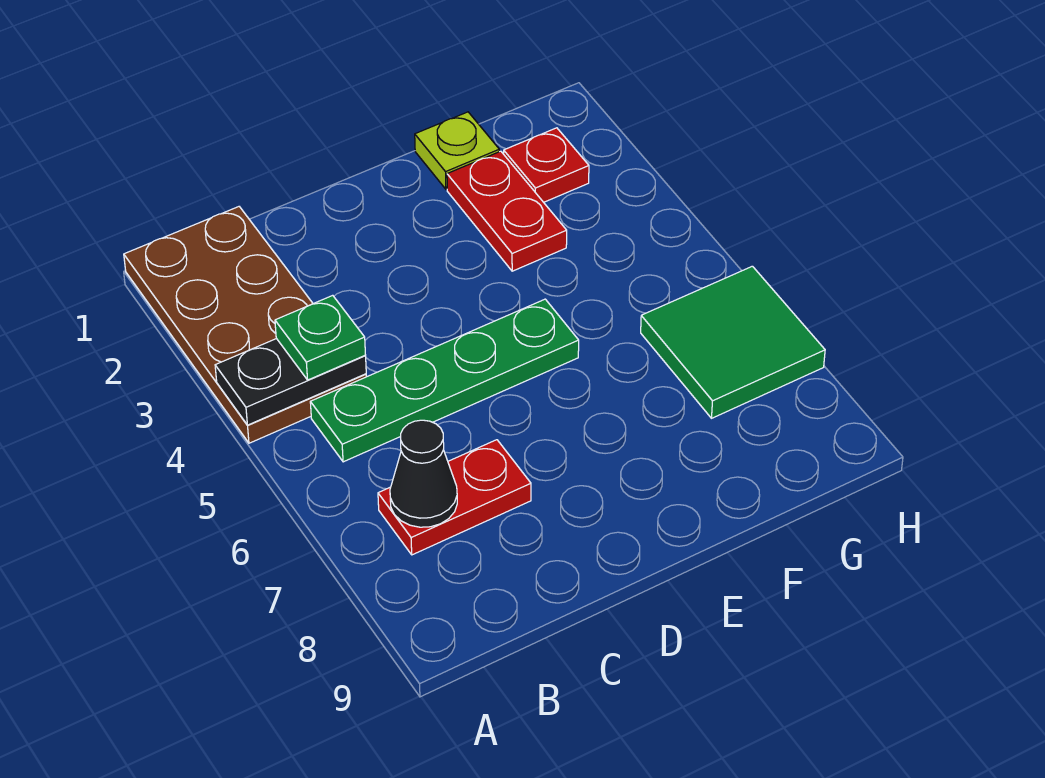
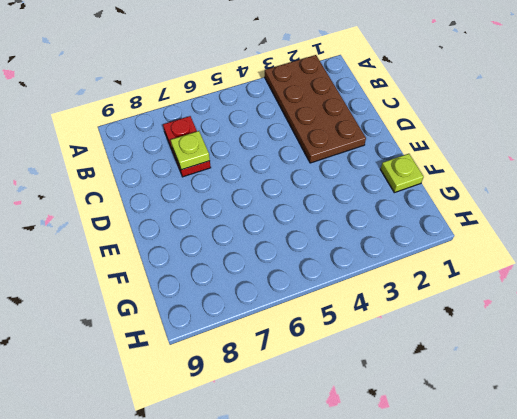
brown 2x4 plate [265,55,366,163] -> brown 2x4 plate turned to [124,207,367,443]
lime 1x1 plate [171,131,210,170] -> none
none -> green 1x4 plate [310,299,579,462]
none -> red 1x2 plate [447,151,567,271]

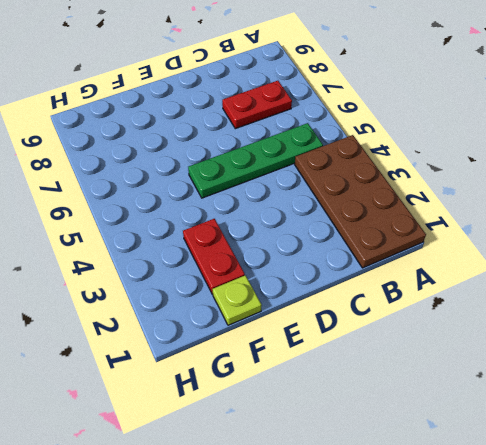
none -> red 1x1 plate [504,128,589,202]
none -> green 2x2 tile [641,266,825,418]

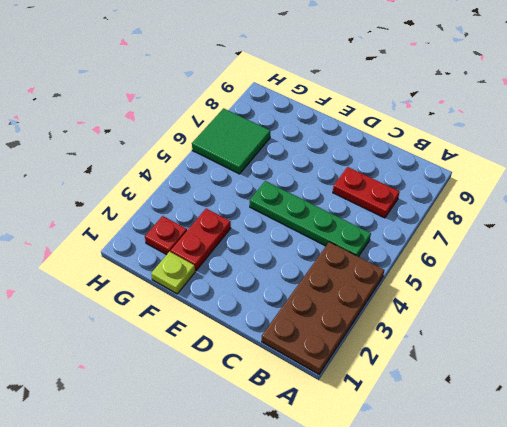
none -> black 1x2 plate [215,339,366,425]
none -> black 1x1 cone [390,420,457,527]

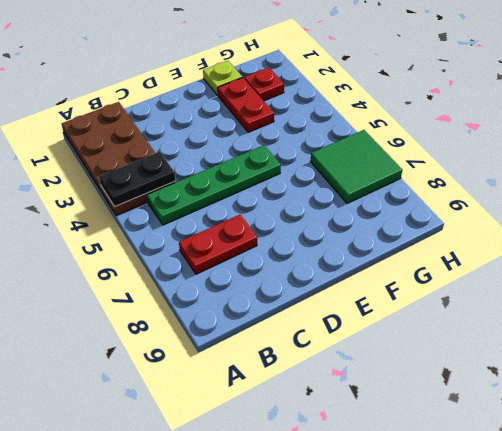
none -> black 1x1 cone [390,420,457,527]
none -> green 1x1 plate [275,295,365,380]

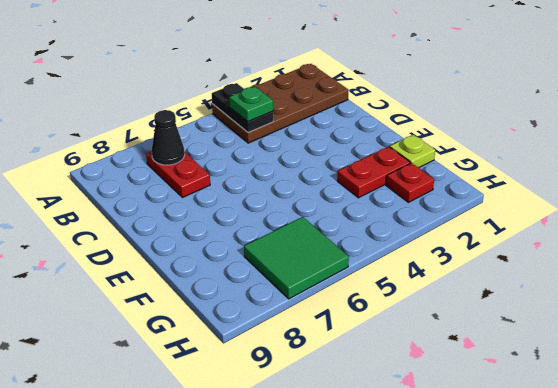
none -> green 1x4 plate [310,299,579,462]

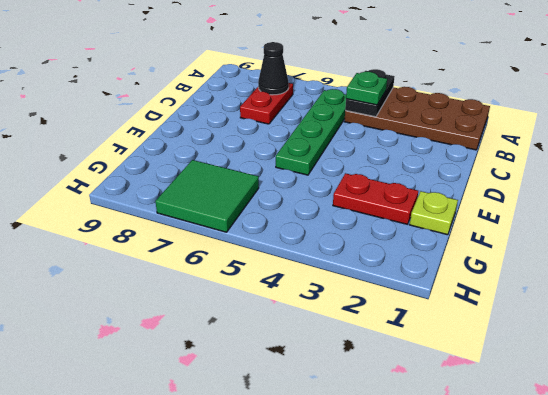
none -> red 1x1 plate [504,128,589,202]

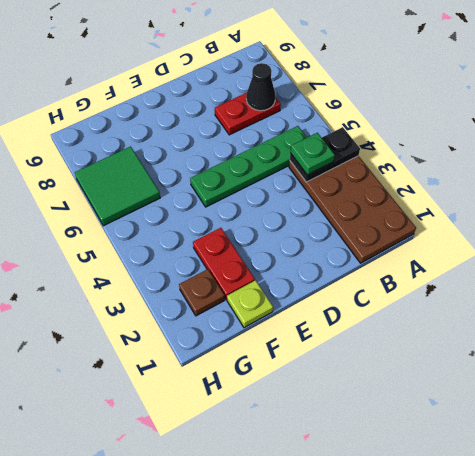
brown 1x1 plate [179,269,225,316] -> red 1x1 plate [504,128,589,202]

